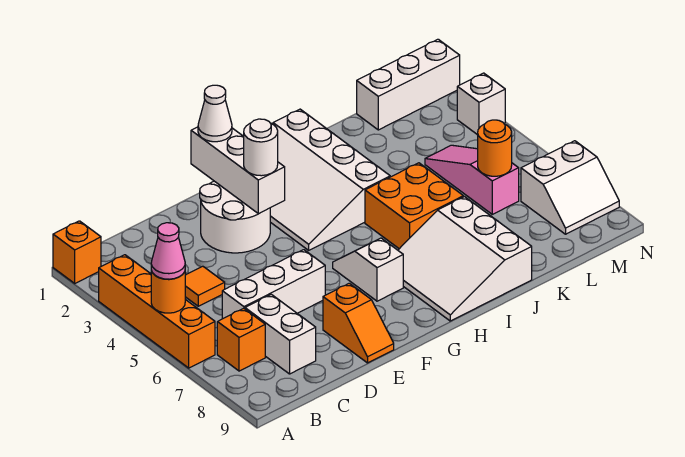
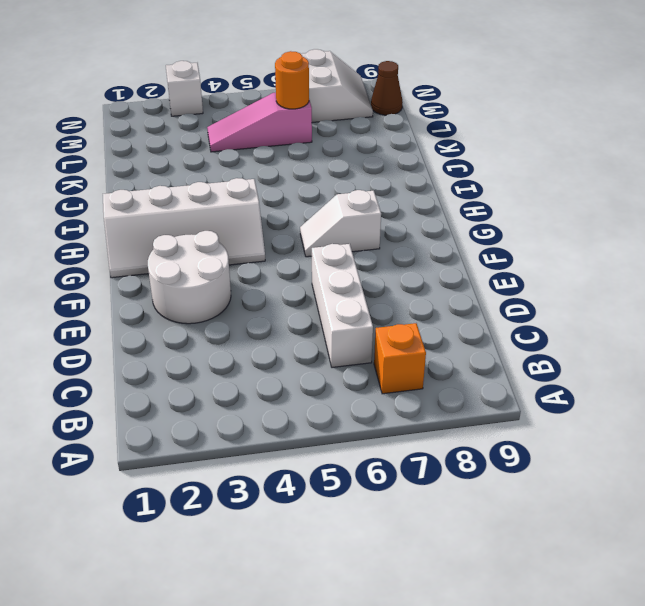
white 2x4 slope [103,178,265,278] -> white 3x4 slope [270,109,390,250]
brown 1x1 cone [371,61,403,115] -> none
none -> orange 1x1 brick [53,221,101,283]
none -> orange 1x4 brick [99,255,215,368]
none -> orange 1x1 tile [185,266,225,306]

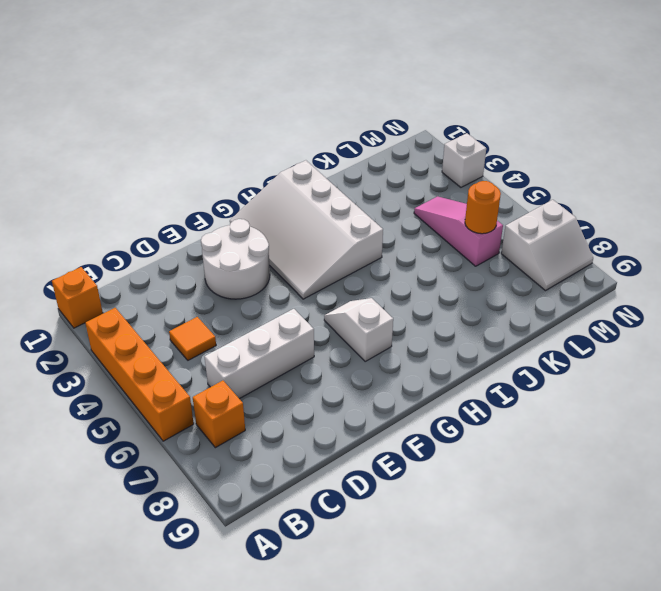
none -> white 1x2 brick [245,294,316,374]
none -> orange 1x2 slope [323,283,394,363]
none -> white 3x3 slope [398,197,532,321]

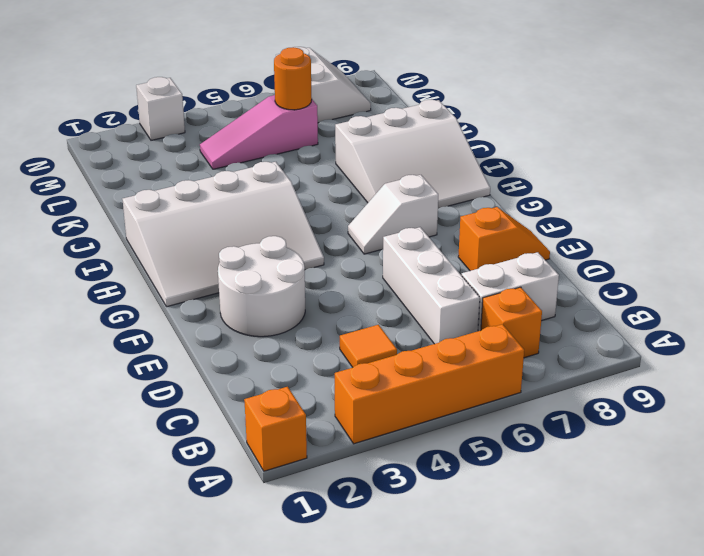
none -> orange 2x2 brick [365,163,463,249]
none -> white 1x3 brick [357,39,460,130]
none -> orange 1x1 round brick [151,271,185,313]

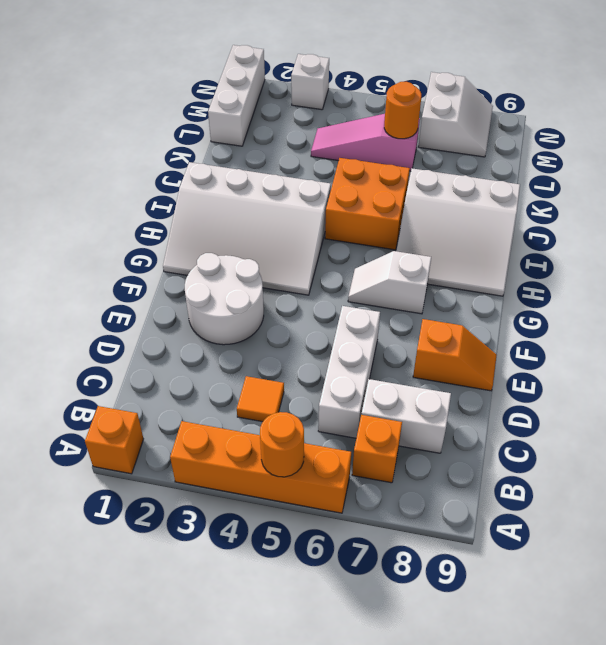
none -> white 1x3 brick [191,127,285,214]
none -> pink 1x1 cone [151,223,185,279]
none -> white 1x1 cone [198,85,232,142]

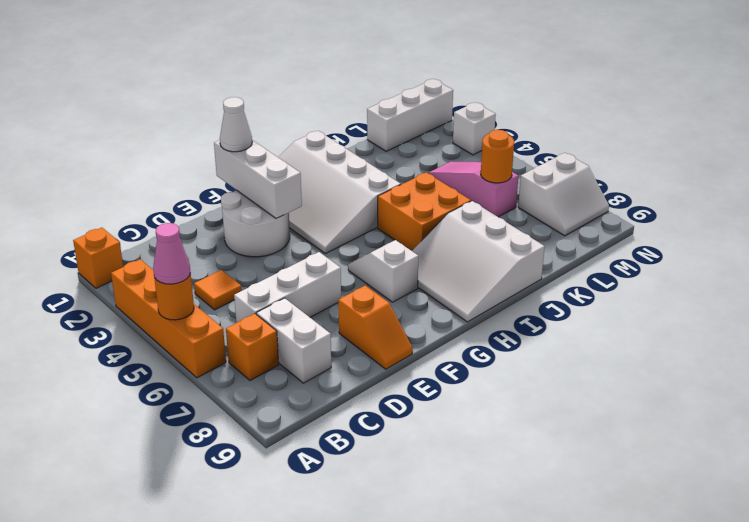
none -> white 1x1 round brick [244,119,278,176]

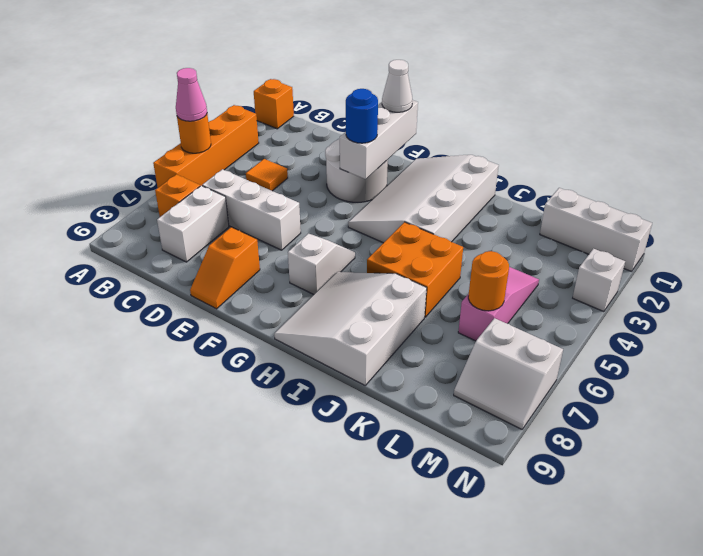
blue 1x1 round brick [346,89,378,143] -> white 1x1 round brick [244,119,278,176]

